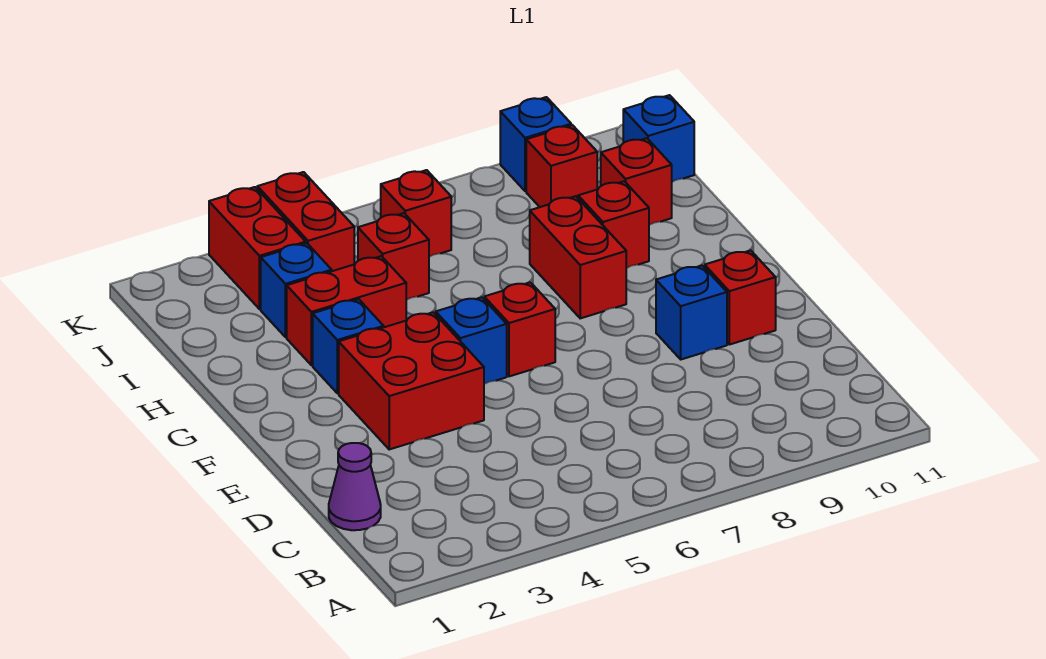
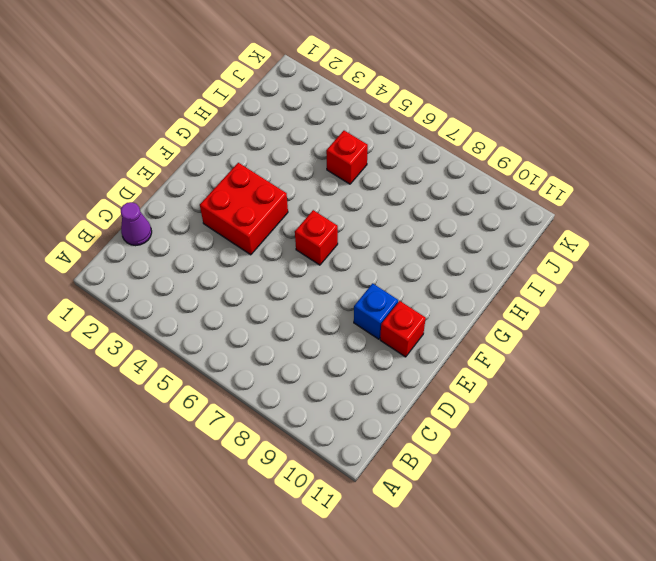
none -> blue 1x1 brick [436,297,507,384]
none -> blue 1x1 brick [313,299,384,393]
none -> red 1x2 brick [530,196,626,318]

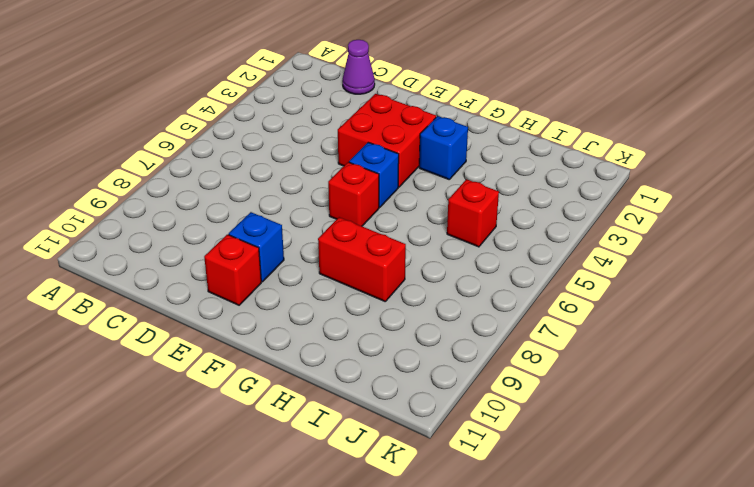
none -> red 1x2 brick [287,256,406,365]
none -> red 1x1 brick [578,181,649,268]
none -> blue 1x1 brick [261,243,332,337]

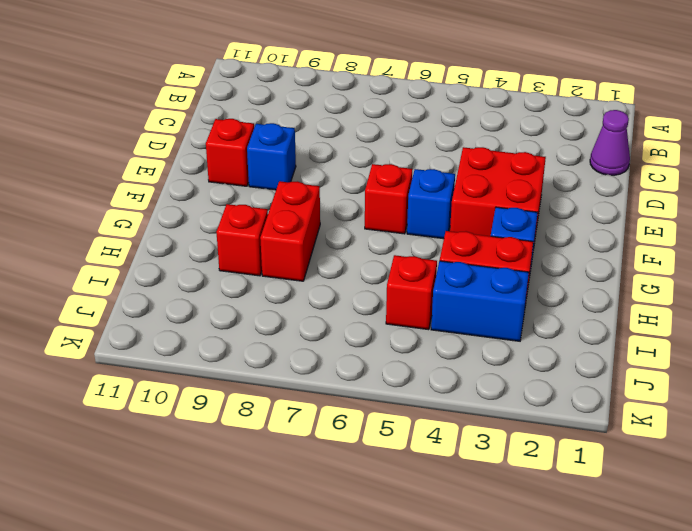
blue 1x2 brick [431,261,529,341] -> blue 1x1 brick [261,243,332,337]
none -> red 1x1 brick [601,138,672,225]
none -> red 1x2 brick [209,187,306,309]
none -> red 1x2 brick [257,172,354,271]

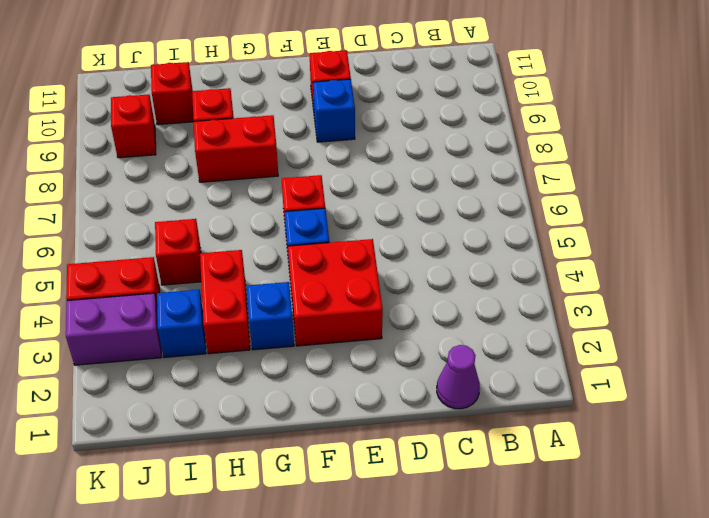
purple 1x2 brick [66,293,161,365] -> red 1x2 brick [209,187,306,309]
none -> red 1x1 brick [381,170,451,257]
none -> blue 1x1 brick [623,95,694,182]
none -> blue 1x1 brick [500,97,571,191]

